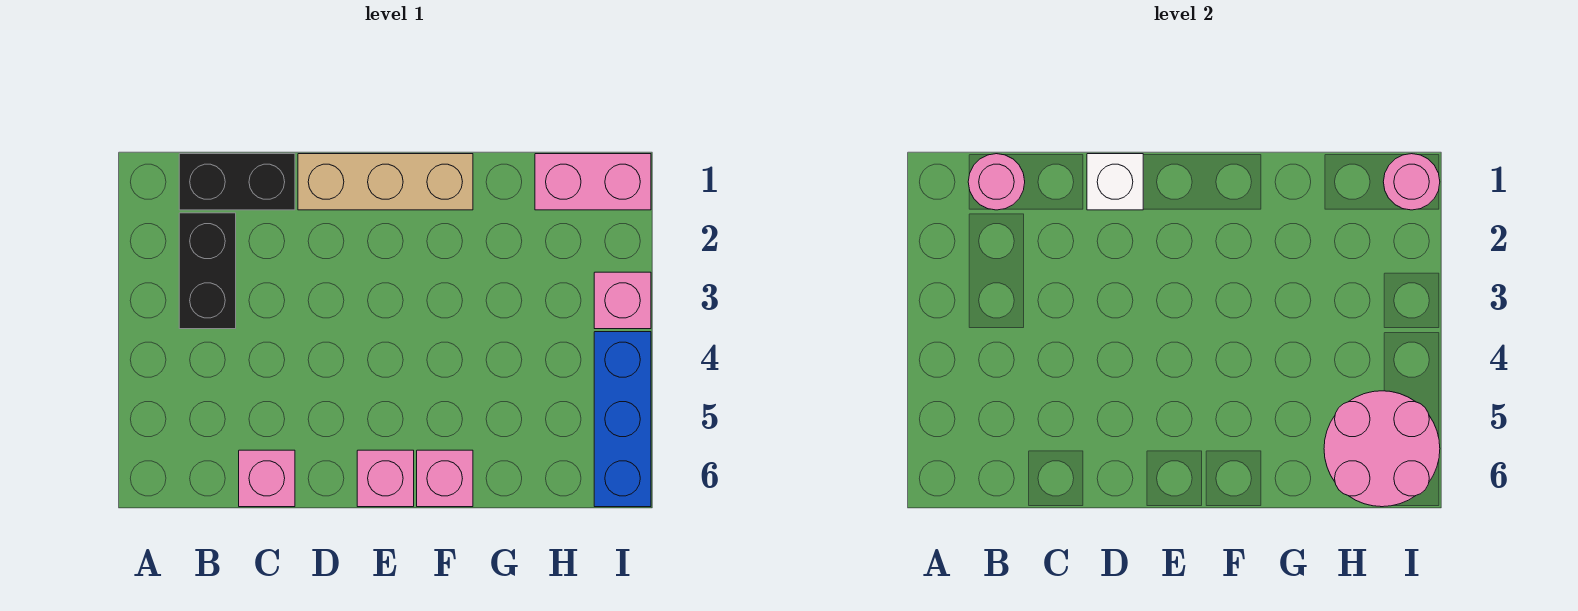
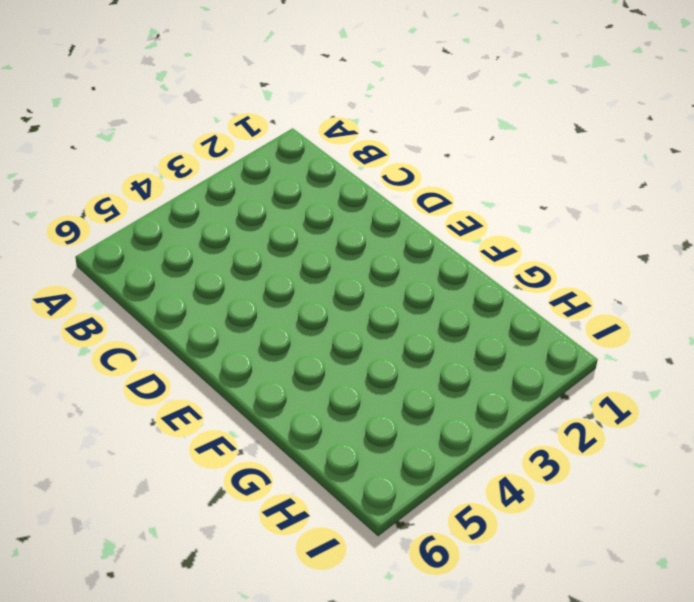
none -> black 1x2 brick [179,154,295,210]
none -> black 1x2 brick [179,213,236,329]
none -> pink 1x1 brick [239,450,295,507]

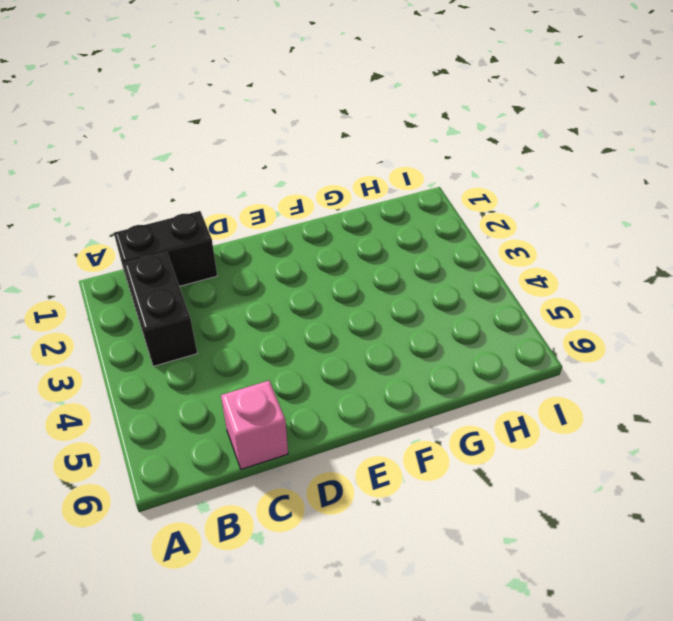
none -> tan 1x3 brick [298,154,473,210]
none -> pink 1x1 brick [357,450,414,507]
none -> pink 1x1 brick [417,450,473,507]

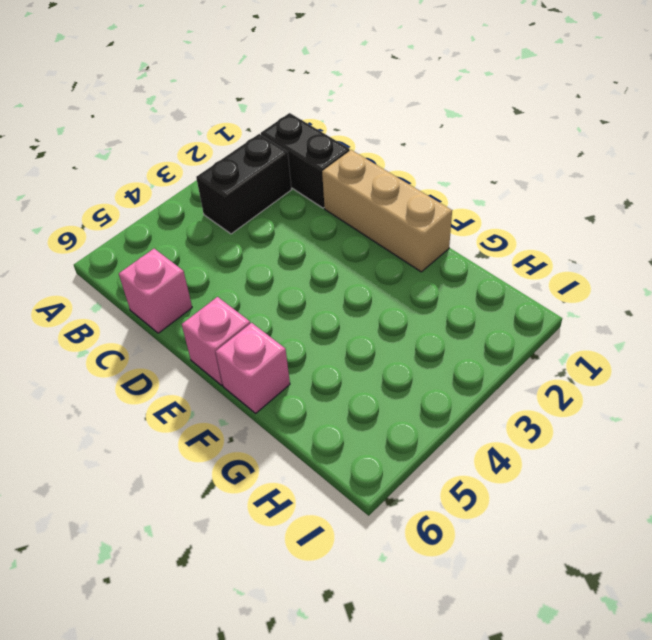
none -> pink 1x2 brick [535,154,651,210]
none -> pink 1x1 brick [594,272,651,329]
none -> blue 1x3 brick [594,332,651,507]

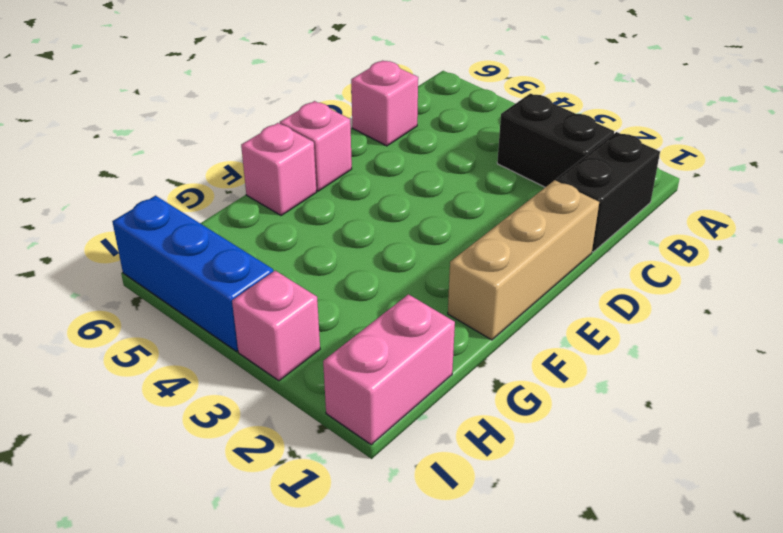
none -> pink 1x1 round brick [968,154,1025,210]
none -> white 1x1 brick [1087,154,1143,210]
none -> pink 2x2 round brick [1324,391,1440,507]

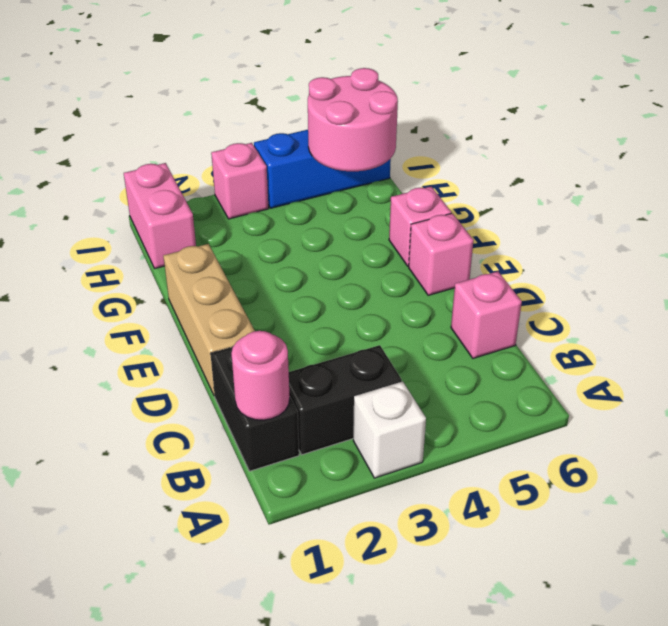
white 1x1 brick [353,381,426,478] -> white 1x1 brick moved to [1087,154,1143,210]
none -> pink 1x1 round brick [1383,154,1440,210]

